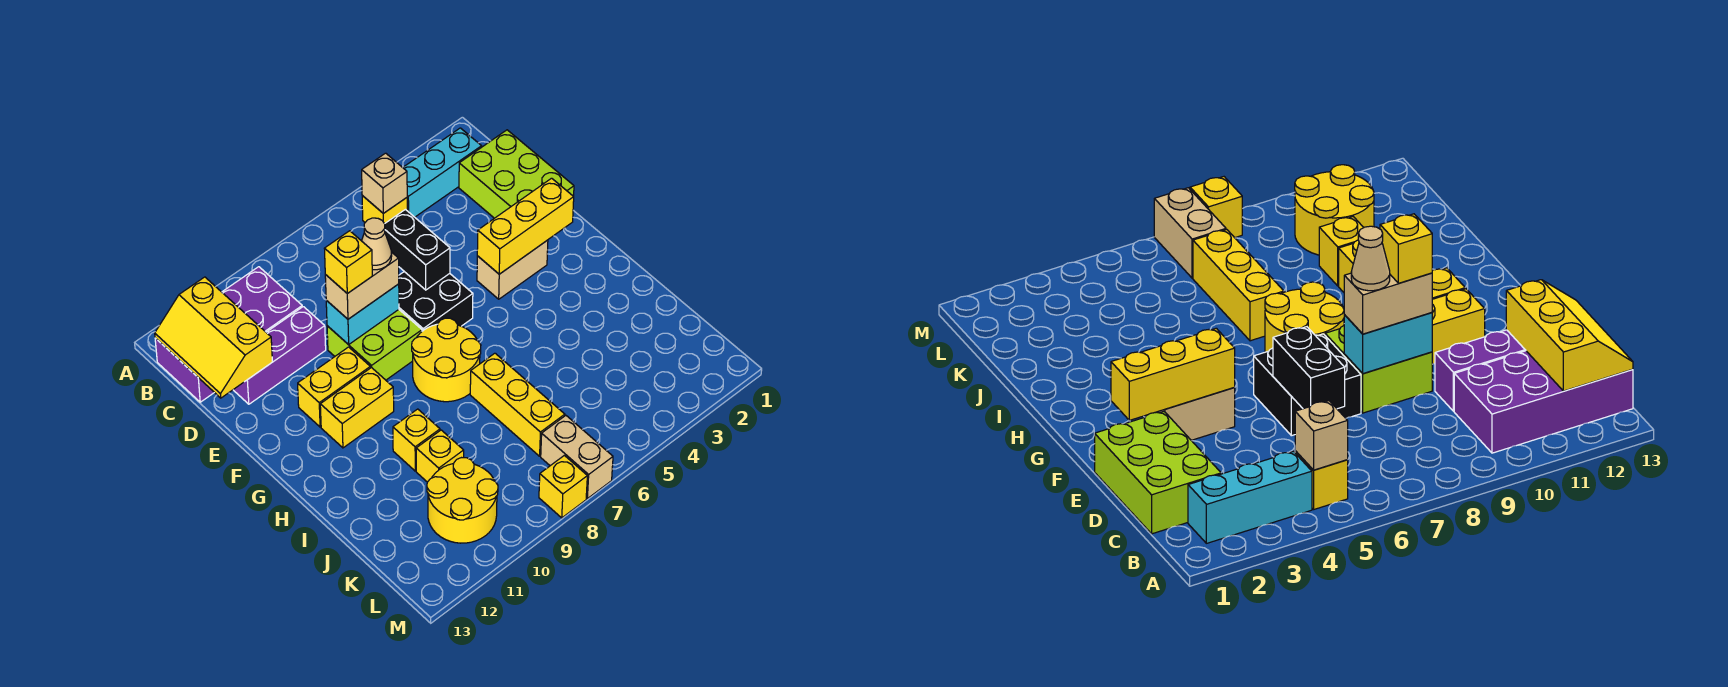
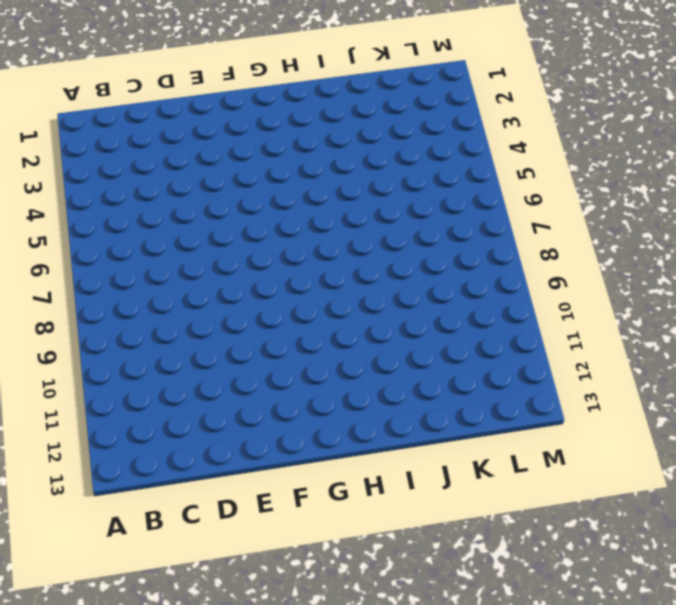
none -> cyan 1x3 brick [403,128,482,217]
none -> yellow 1x1 brick [362,196,407,224]
none -> purple 2x4 brick [155,267,302,402]

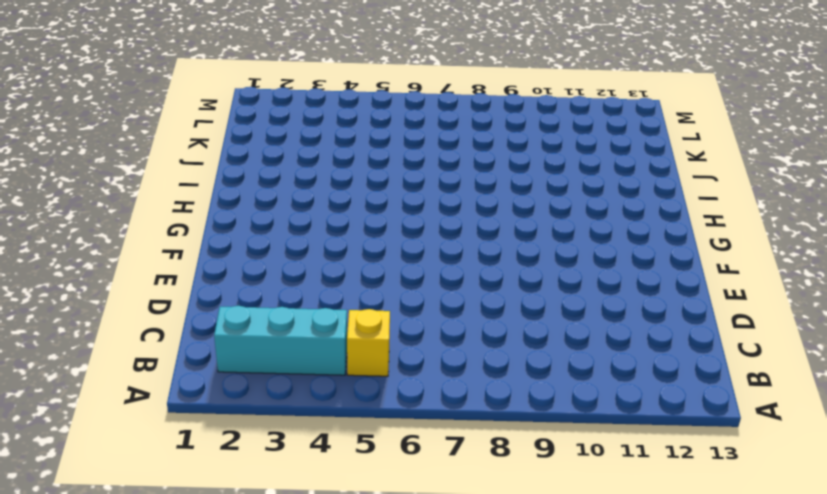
none -> purple 2x4 brick [155,267,302,402]
none -> lime 2x3 brick [459,130,574,218]
none -> purple 1x3 brick [233,307,326,404]

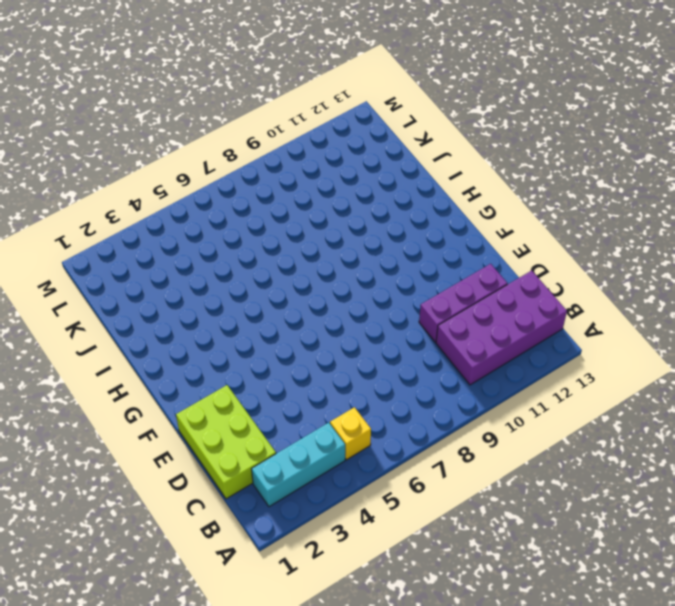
none -> black 2x2 brick [399,272,473,331]
none -> lime 2x2 brick [327,310,422,380]
none -> tan 1x2 brick [477,240,548,299]

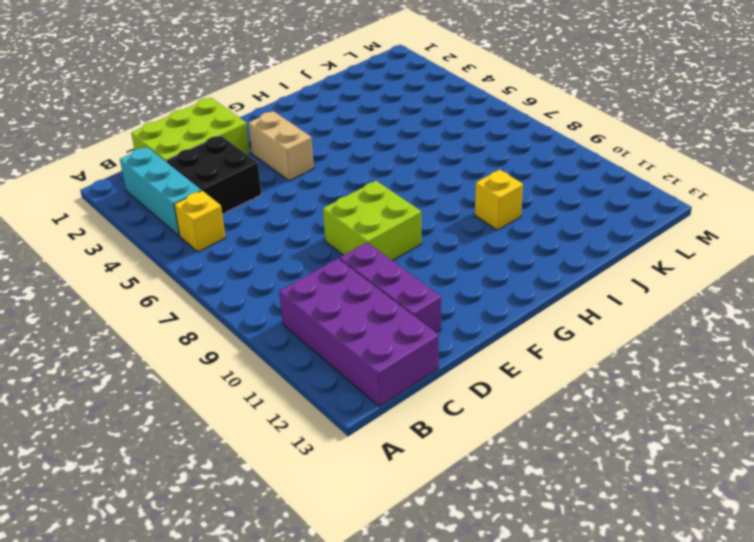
black 2x2 brick [166,135,262,214] -> black 2x2 brick moved to [399,272,473,331]
none -> yellow 1x2 brick [298,347,370,427]
none -> yellow 2x2 round brick [412,318,481,402]
none -> yellow 1x2 brick [320,367,394,448]

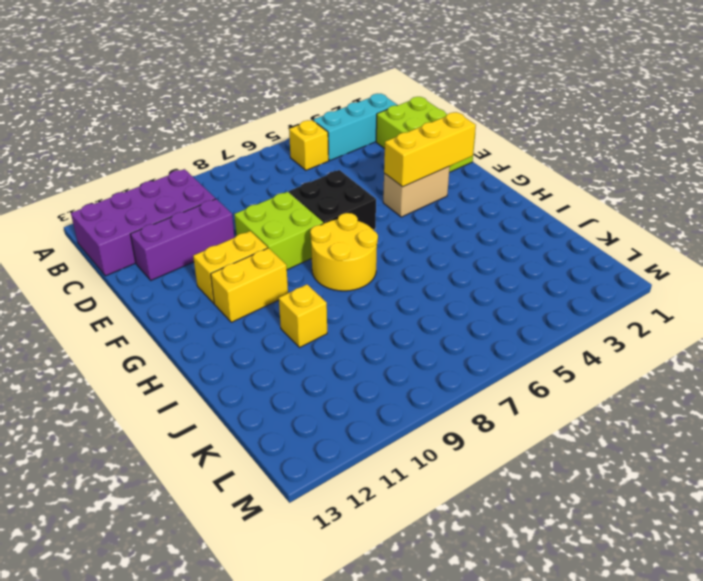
none -> yellow 1x3 brick [470,353,565,456]
none -> yellow 1x1 brick [416,430,464,482]
none -> yellow 2x2 round brick [427,458,498,543]

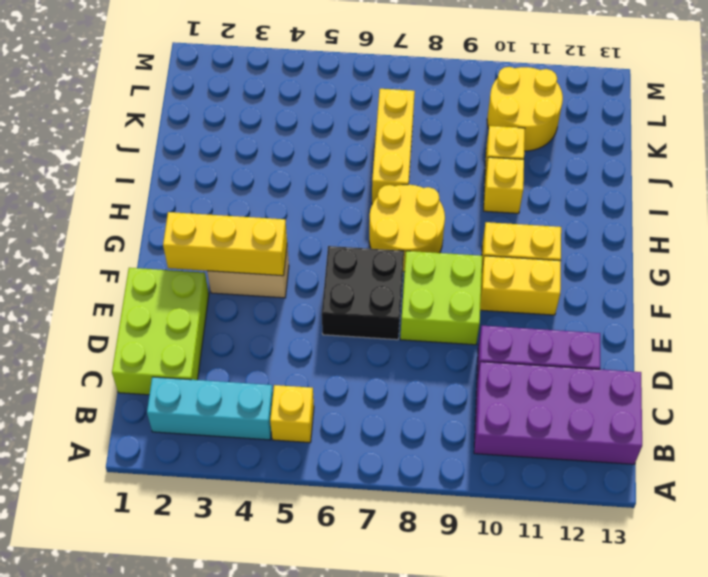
none -> tan 1x2 brick [541,416,613,499]
none -> yellow 1x1 brick [539,455,587,518]
none -> tan 1x1 brick [362,153,407,213]

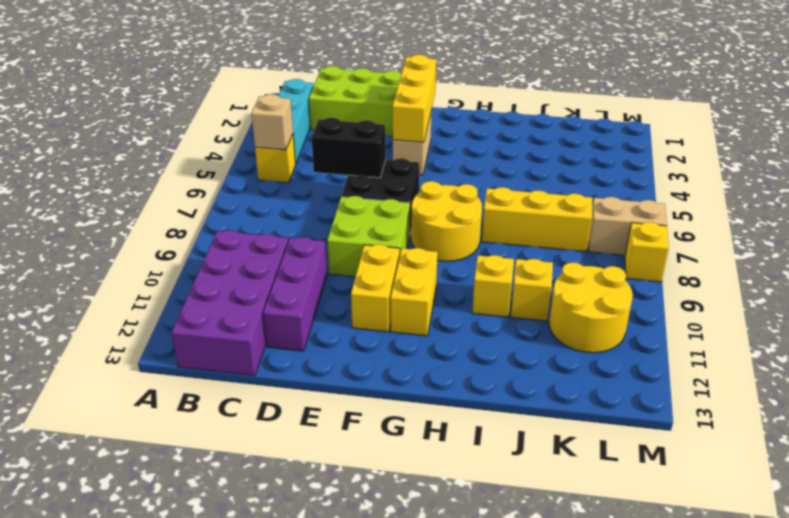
none -> yellow 2x3 slope [155,277,272,398]
none -> cyan 1x2 brick [326,284,399,345]
none -> tan 1x2 brick [325,253,399,319]

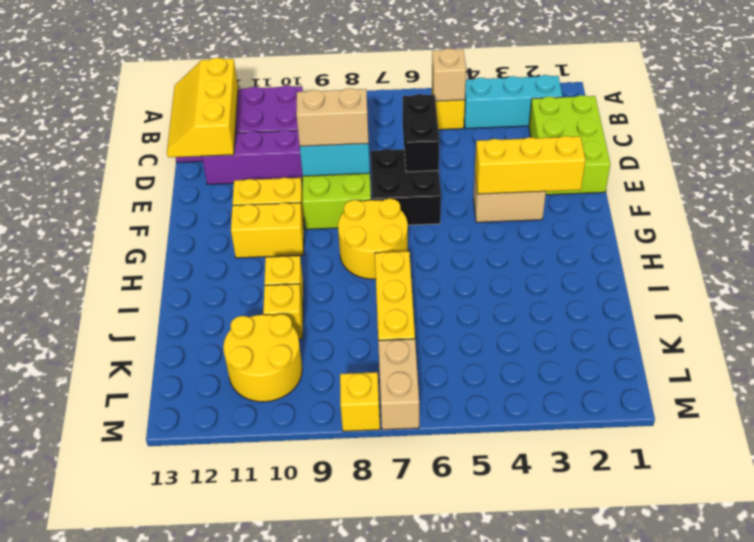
none -> tan 1x1 cone [362,218,392,270]
none -> yellow 1x1 brick [324,231,372,294]

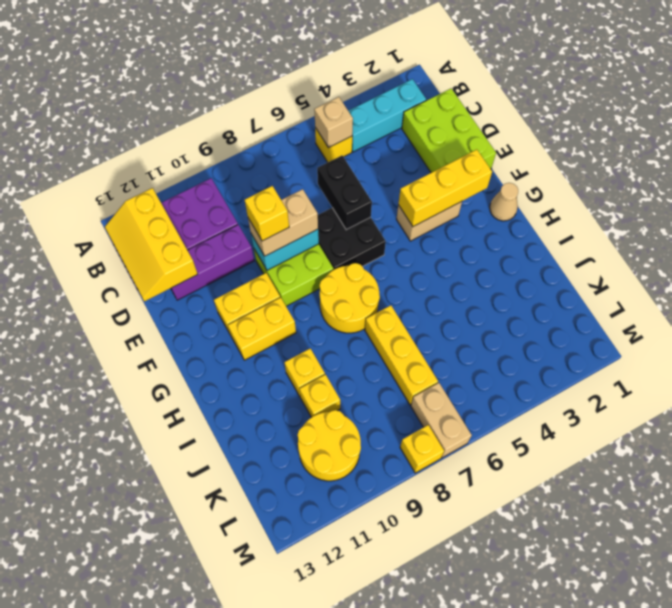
tan 1x1 cone [490,183,518,221] -> tan 1x1 cone moved to [362,218,392,270]

